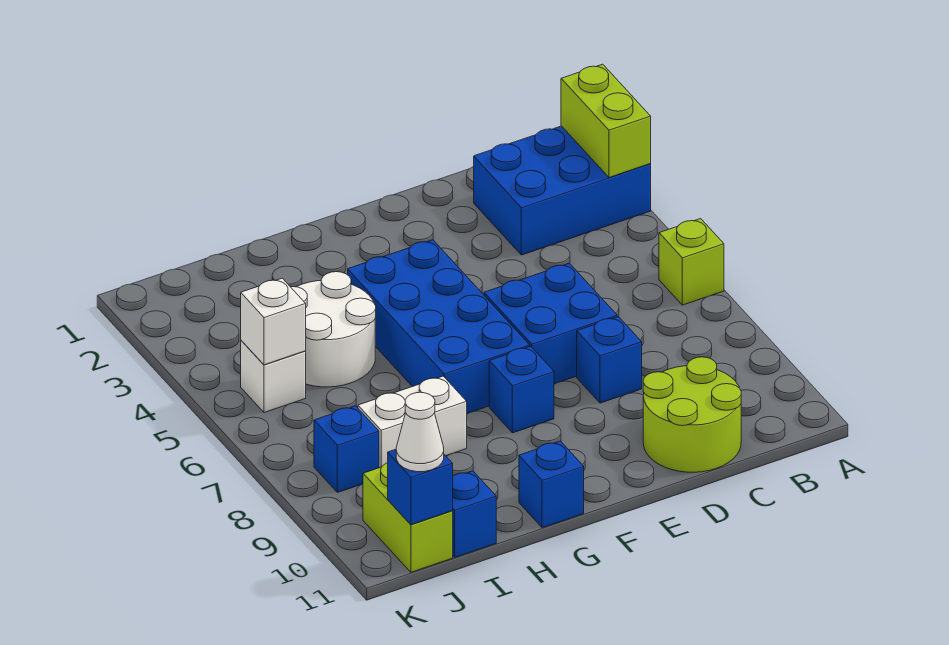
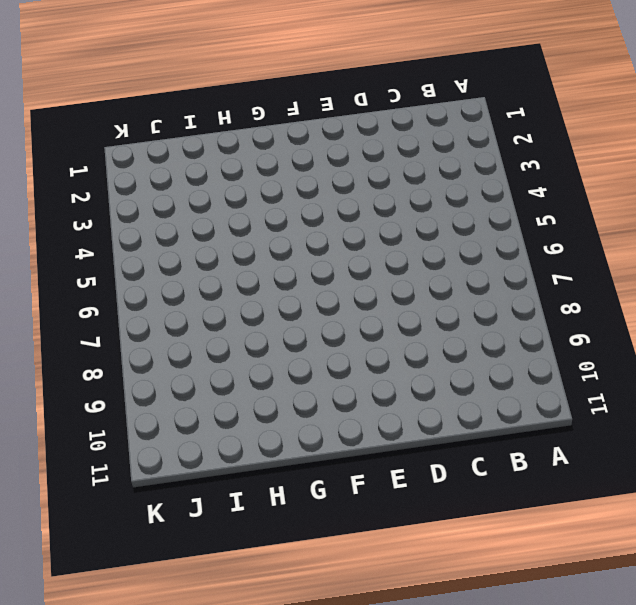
none -> blue 2x3 brick [474,126,651,255]
none -> lime 1x1 brick [659,219,724,305]
none -> lime 2x2 round brick [643,357,741,472]

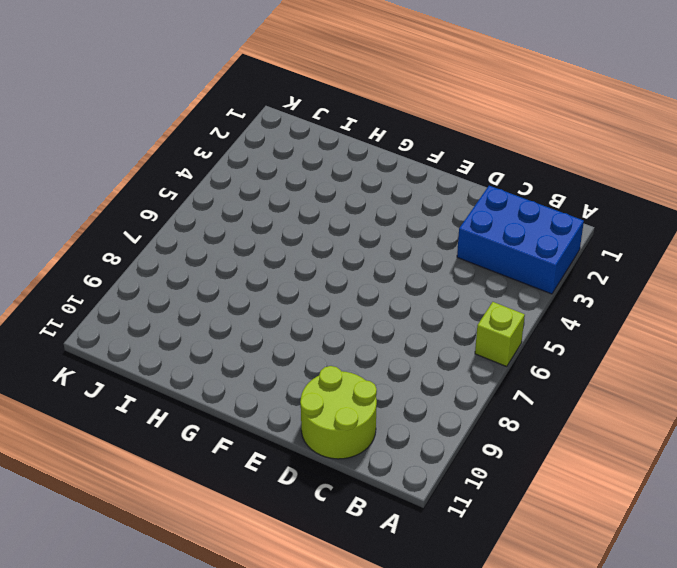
none -> blue 2x2 brick [484,263,617,384]
none -> blue 1x1 brick [577,317,642,403]
none -> blue 2x4 brick [348,240,530,414]

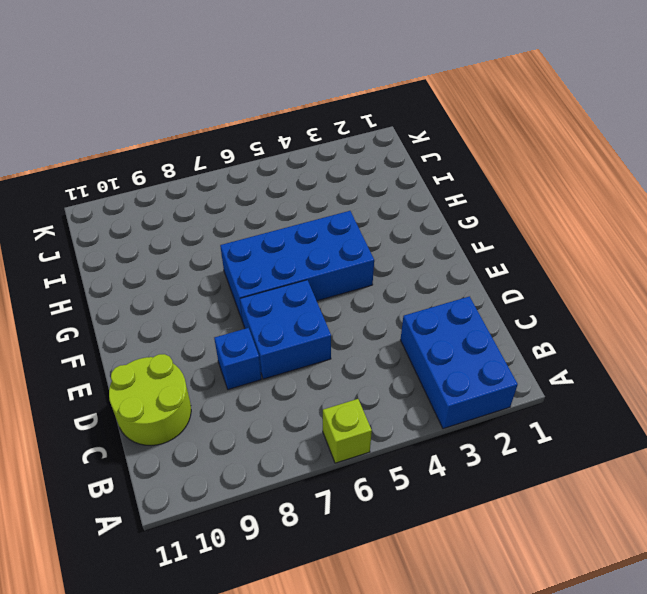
none -> blue 1x1 brick [489,346,554,433]
none -> blue 1x1 brick [519,441,584,528]
none -> white 2x2 round brick [291,272,376,387]

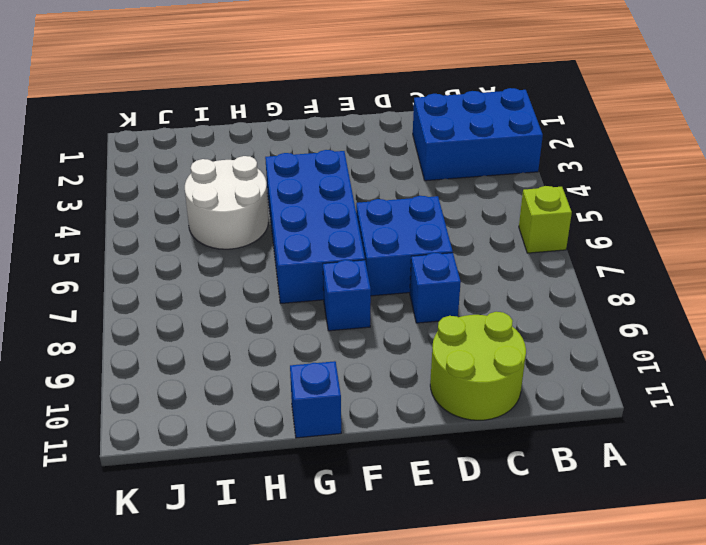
none -> white 1x2 brick [358,376,467,468]
none -> blue 1x1 brick [453,471,496,557]
none -> white 1x1 brick [241,341,306,413]

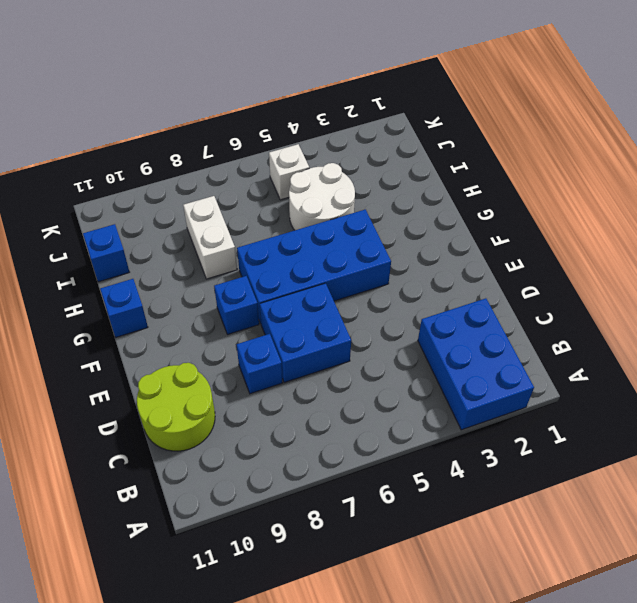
none -> lime 1x1 brick [659,219,724,305]
none -> blue 1x1 brick [314,406,379,492]
none -> lime 1x2 brick [363,463,453,572]

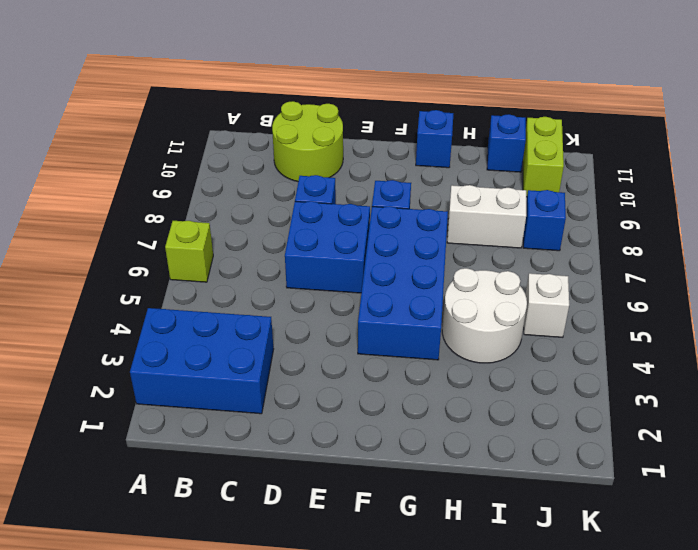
none -> lime 1x2 brick [561,64,651,177]
none -> white 1x1 brick [241,278,306,365]
none -> blue 1x1 brick [388,449,453,525]

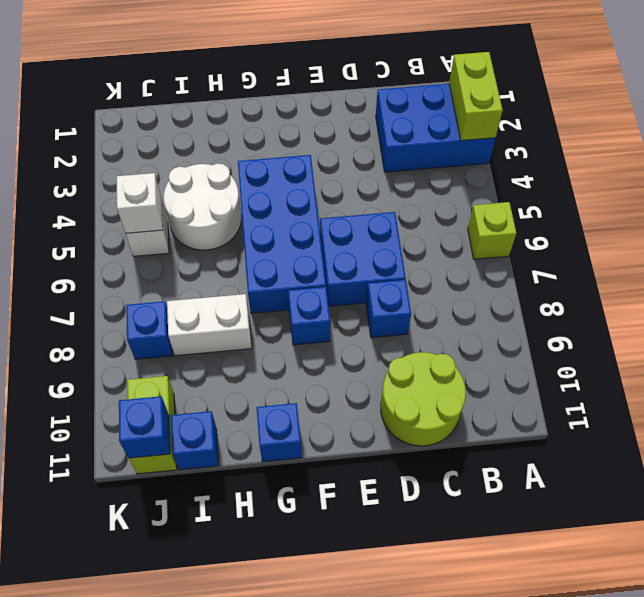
none -> white 1x1 cone [396,392,444,472]

